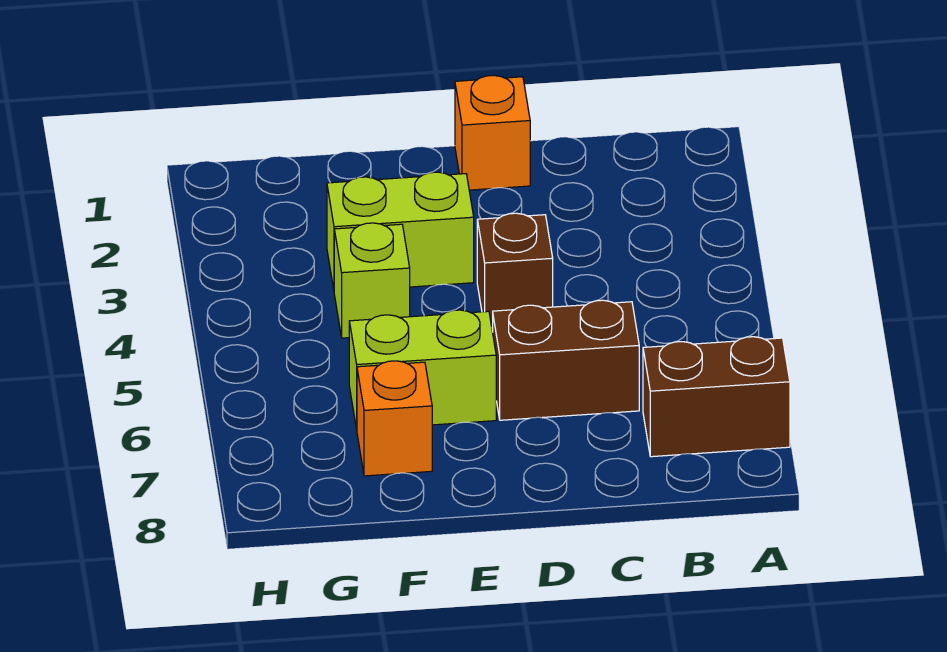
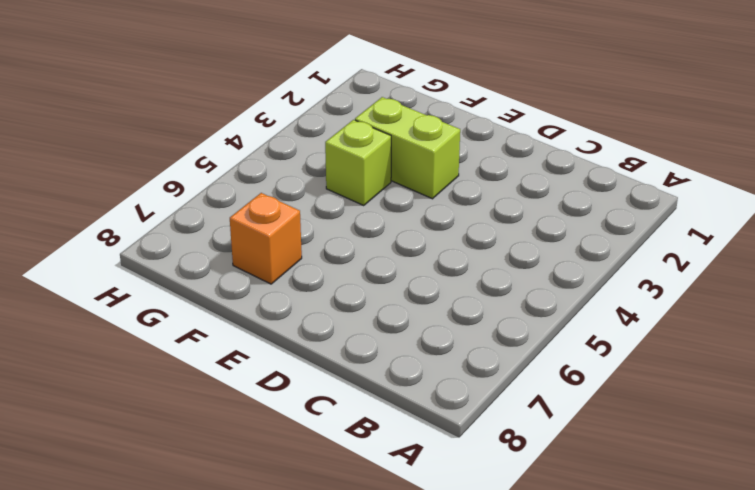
none -> brown 1x2 brick [643,337,790,457]
none -> brown 1x2 brick [493,300,639,420]

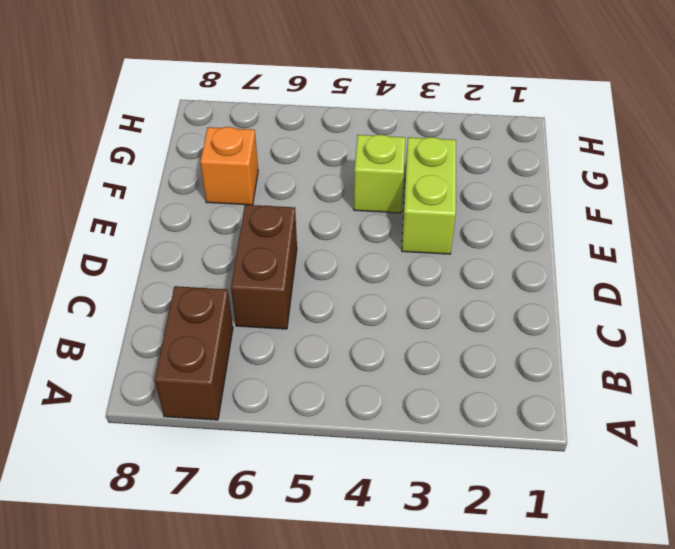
none -> orange 1x1 brick [455,75,530,190]
none -> brown 1x1 brick [477,213,553,328]

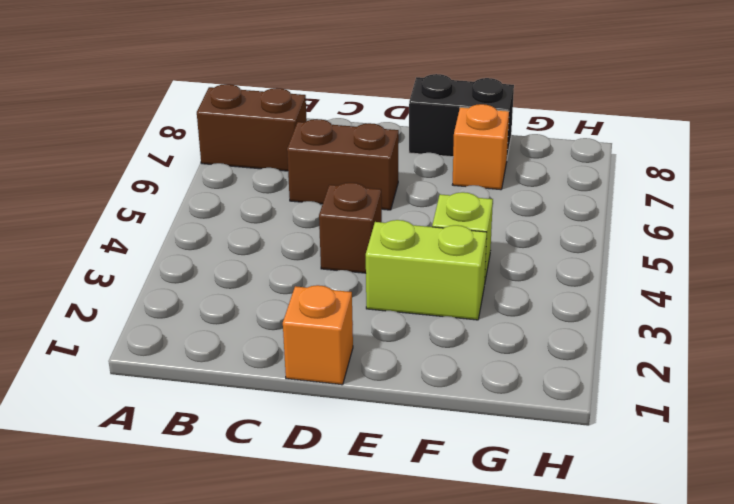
black 1x2 brick [409,74,514,157] -> none
none -> lime 1x2 brick [349,310,496,429]

